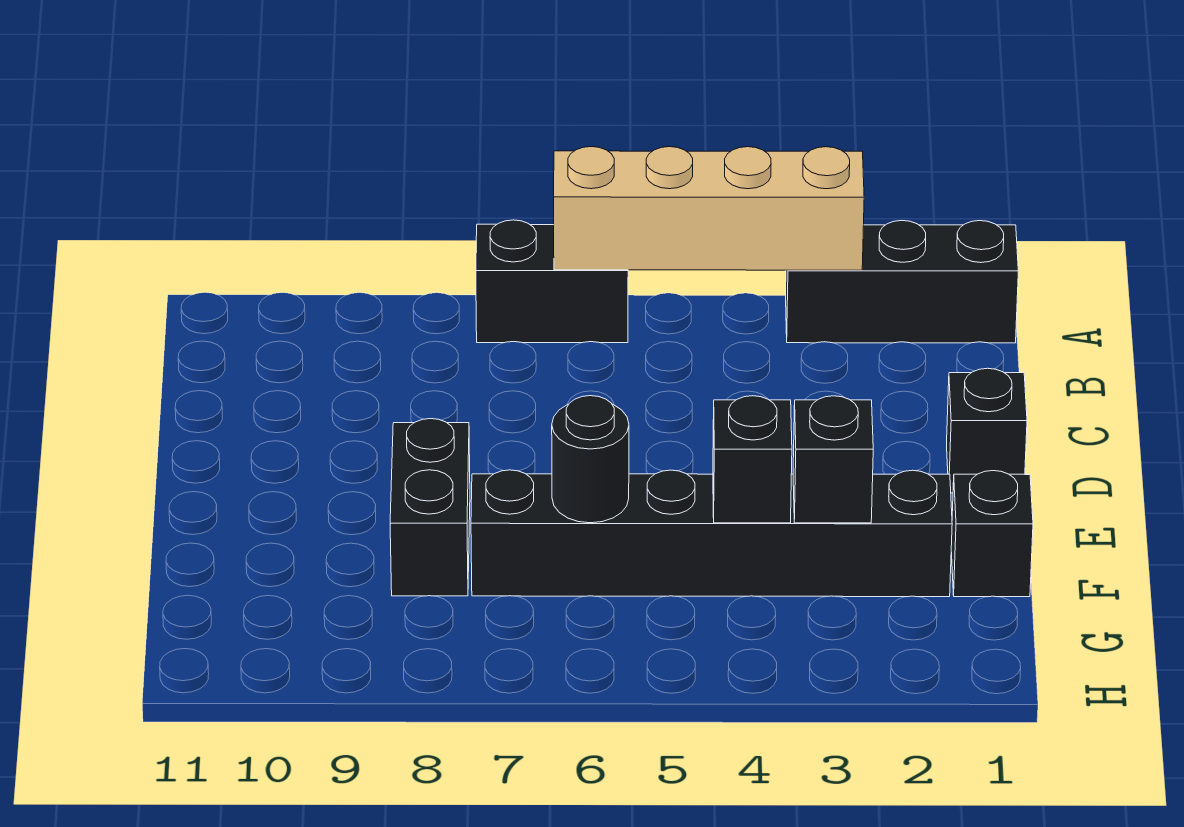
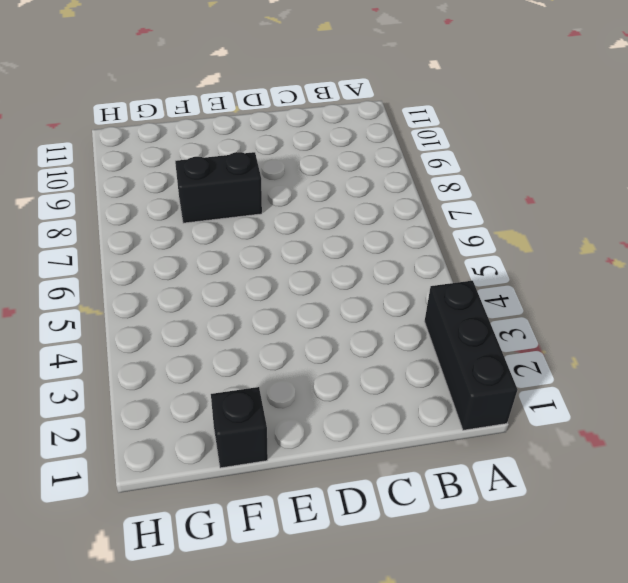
none -> black 1x2 brick [476,220,628,343]
none -> black 1x1 brick [947,368,1027,493]

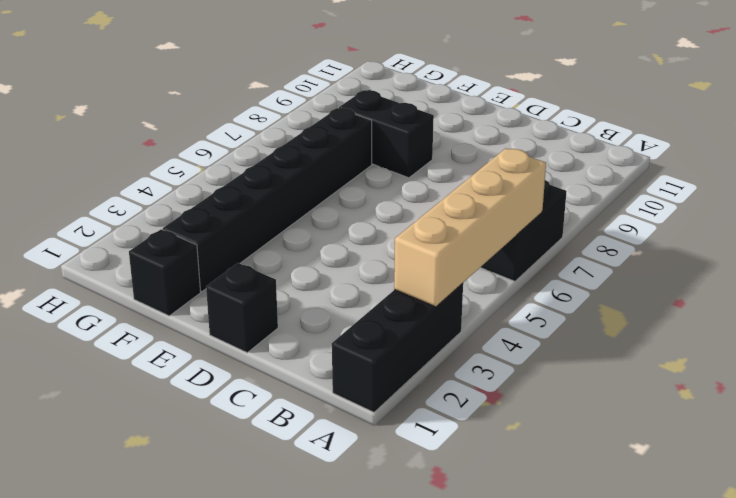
none -> black 1x1 brick [793,396,873,523]
none -> black 1x1 brick [713,396,792,523]

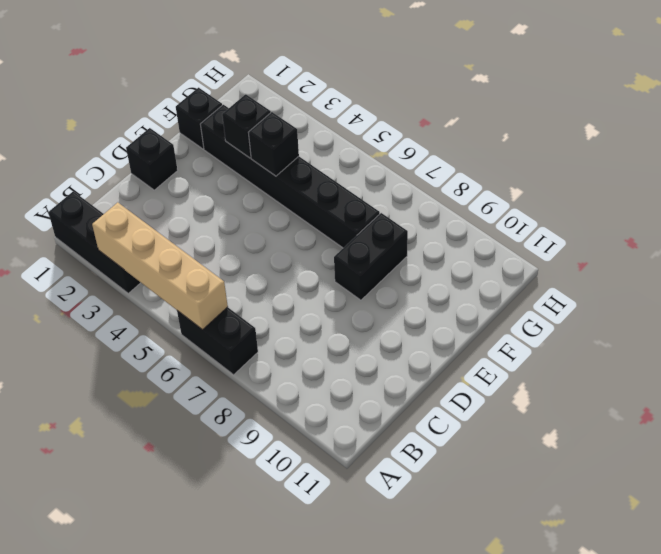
none -> black 1x1 round brick [552,396,629,523]

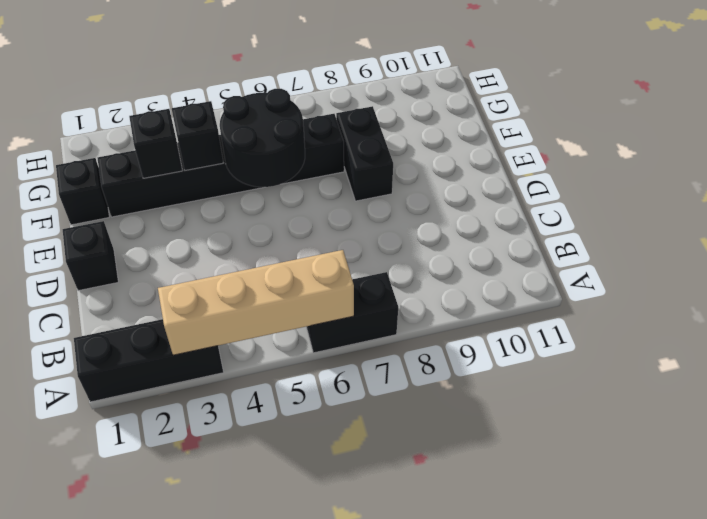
black 2x2 round brick [220,89,305,187] -> black 1x1 round brick [552,396,629,523]

